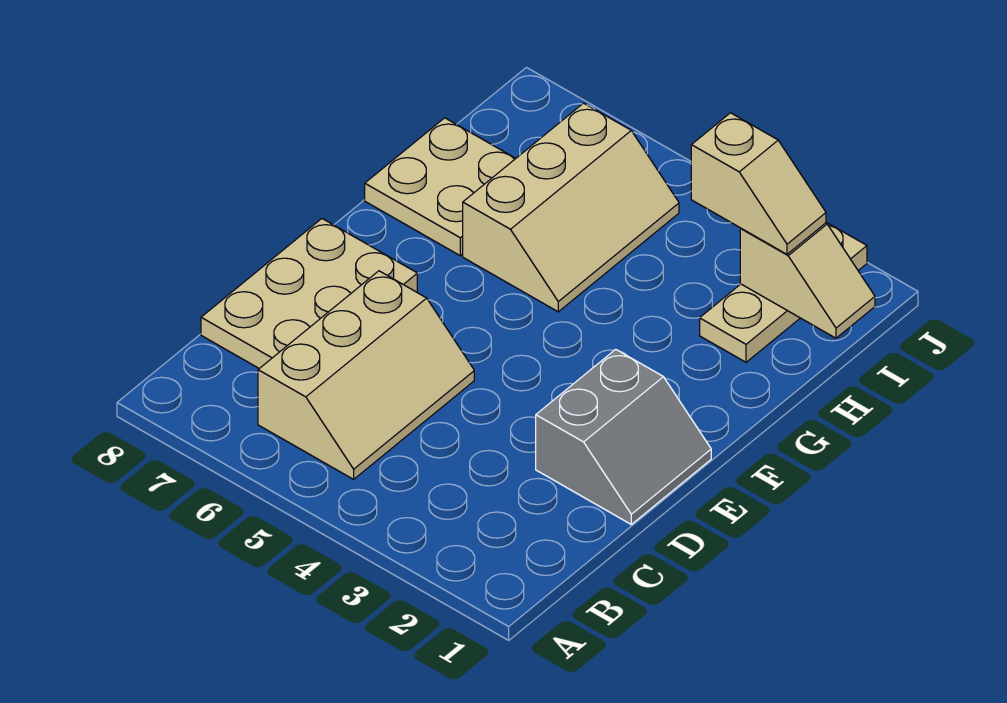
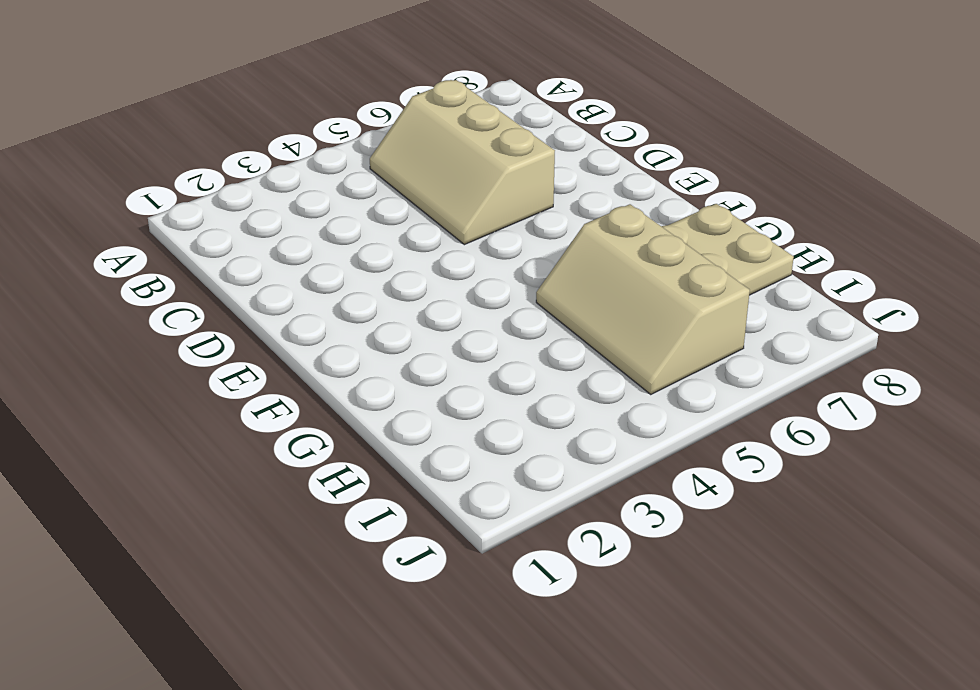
none -> tan 2x3 plate [201,219,417,368]
none -> grey 2x2 slope [536,349,711,524]

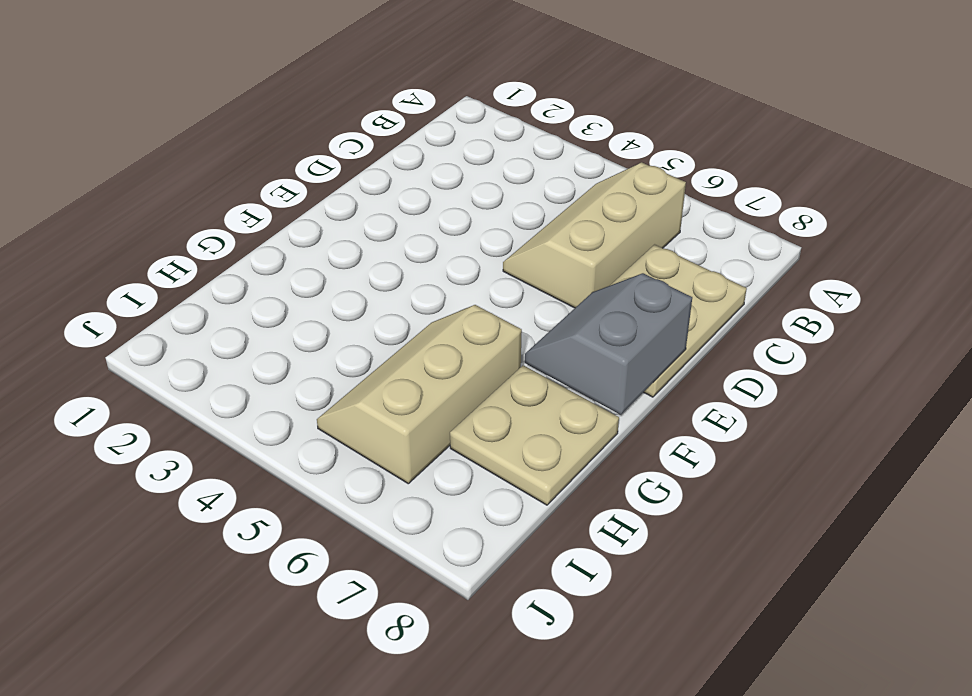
grey 2x2 slope [525,273,692,415] -> grey 2x2 slope moved to [536,349,711,524]
none -> tan 1x3 plate [700,222,867,362]
none -> tan 1x2 slope [740,223,875,338]

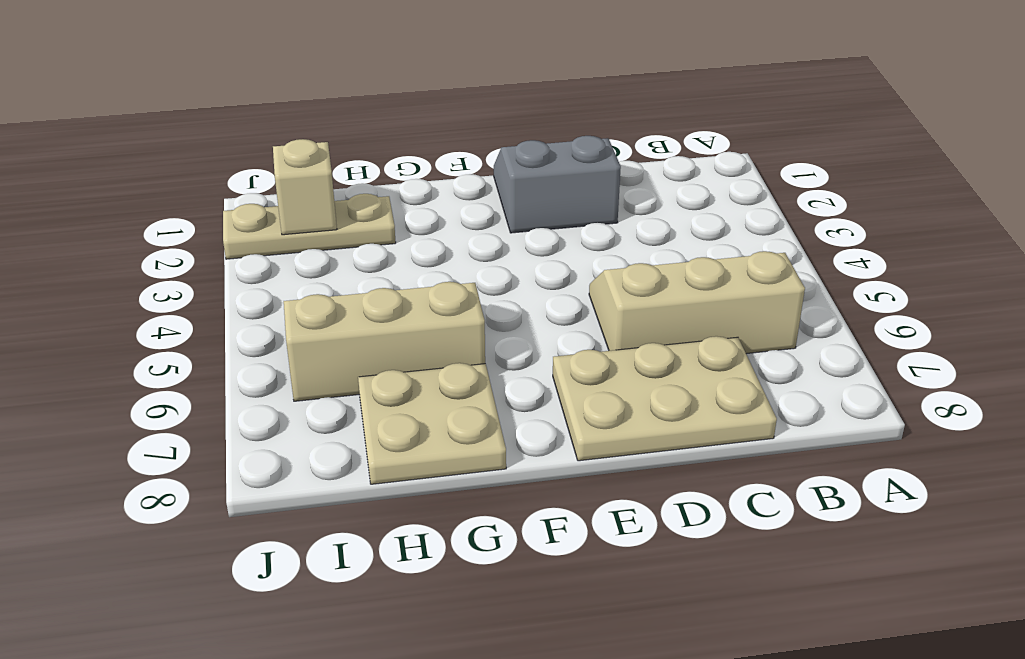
none -> tan 1x2 slope [691,113,826,254]

